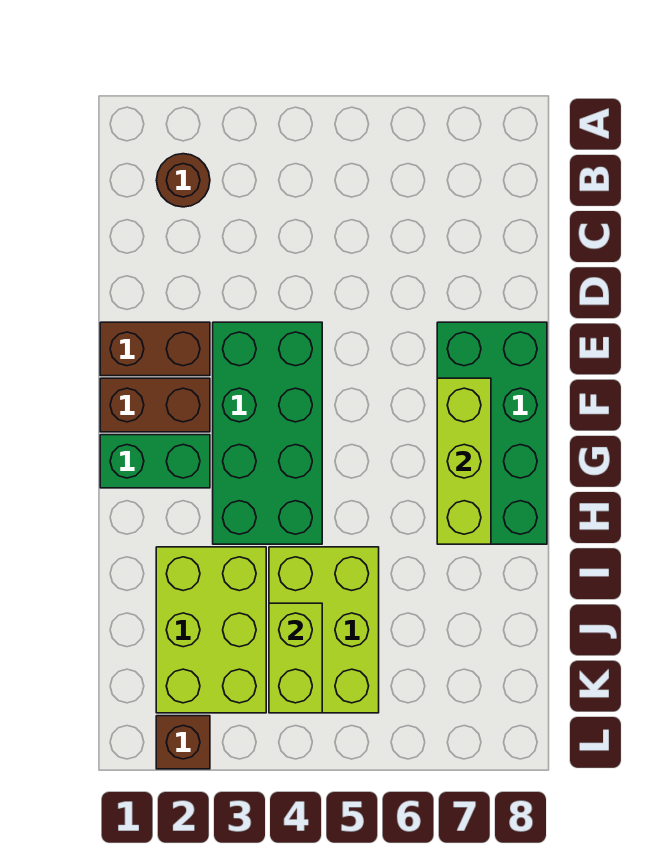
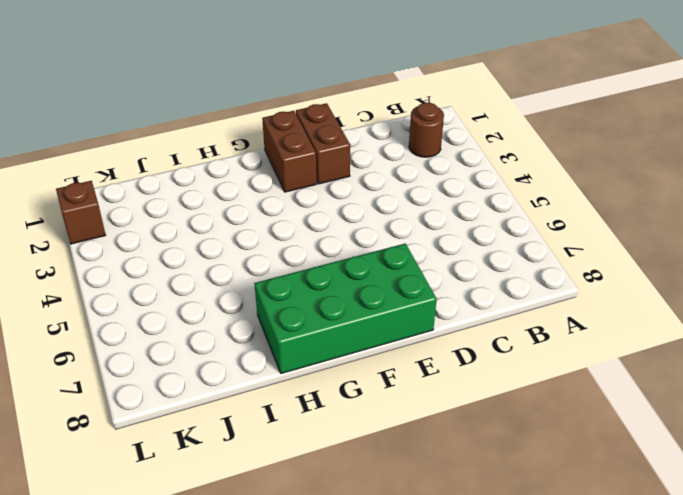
none -> green 2x4 brick [213,322,322,544]
none -> green 1x2 brick [100,435,210,488]

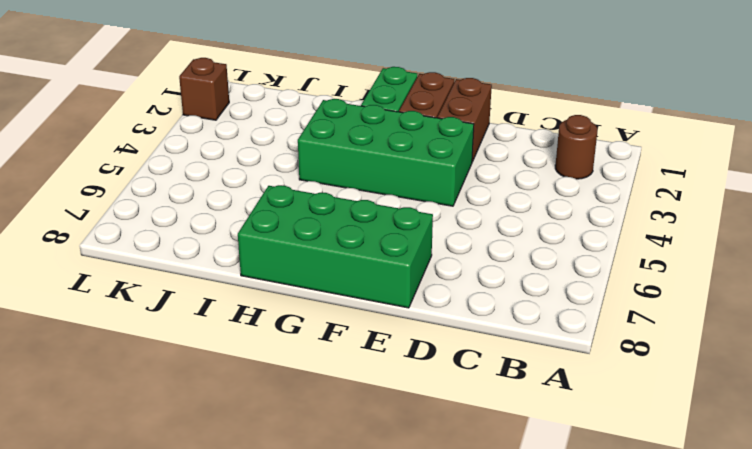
none -> lime 2x3 brick [156,547,266,713]
none -> lime 2x3 brick [269,547,379,713]

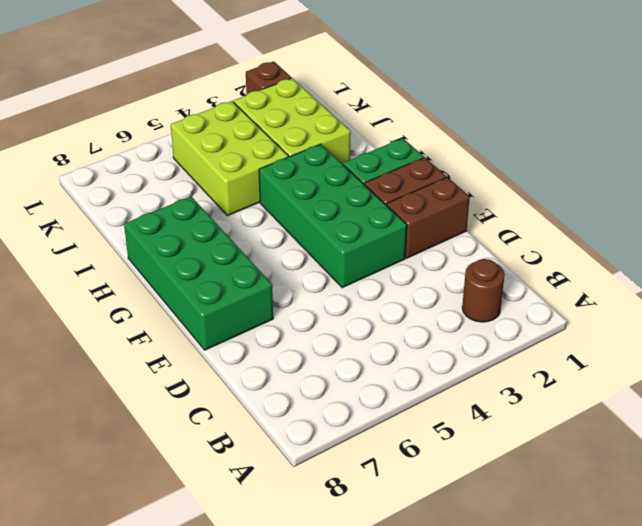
none -> lime 1x3 brick [437,378,491,544]
none -> lime 1x2 brick [269,603,322,713]

